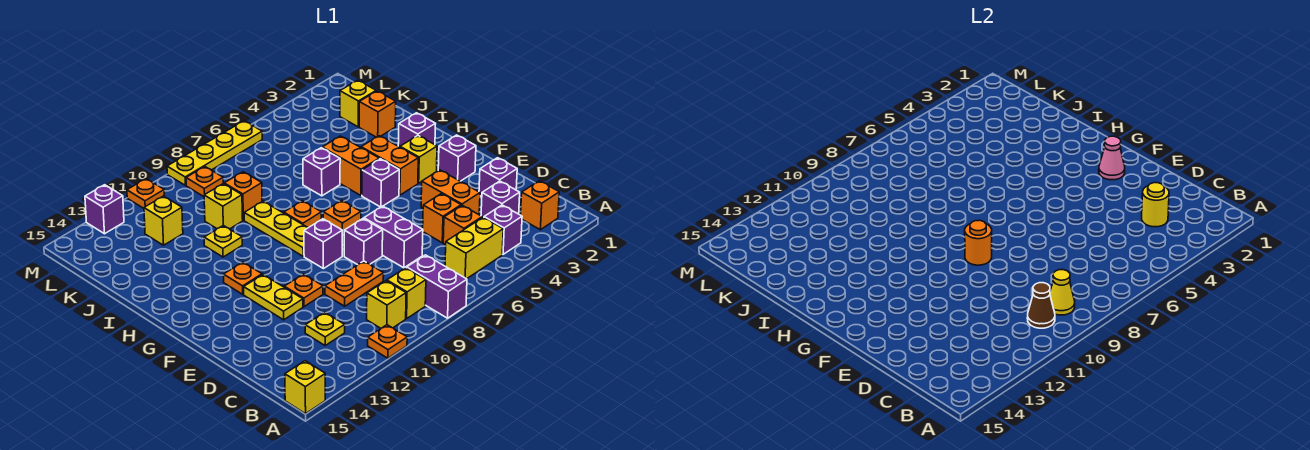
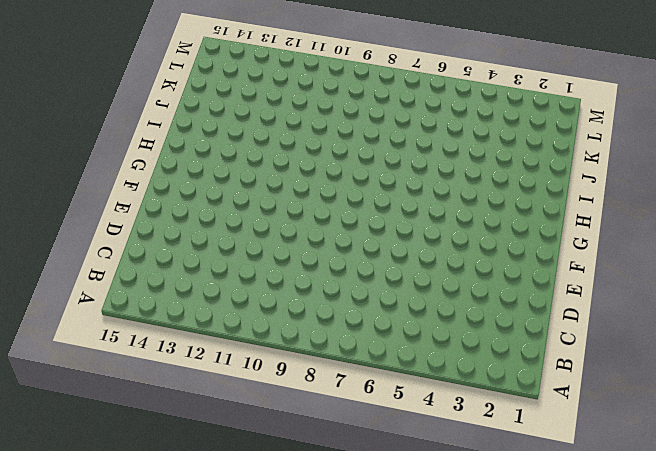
none -> purple 1x2 brick [407,255,467,318]
none -> orange 1x1 plate [368,325,407,358]
none -> yellow 1x1 brick [285,361,325,414]
none -> orange 1x1 brick [521,181,559,230]

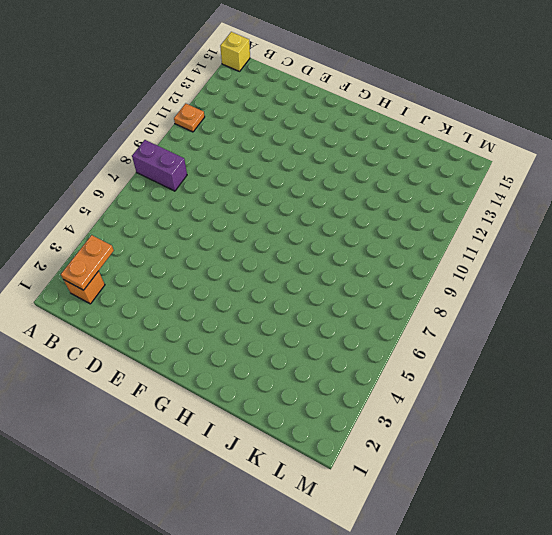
orange 1x2 plate [61,235,114,290] -> orange 1x2 plate moved to [325,261,384,306]
none -> purple 1x1 brick [484,205,522,254]
none -> yellow 1x2 brick [445,217,503,279]
none -> yellow 1x1 brick [387,268,426,319]
none -> yellow 1x1 brick [367,281,406,328]

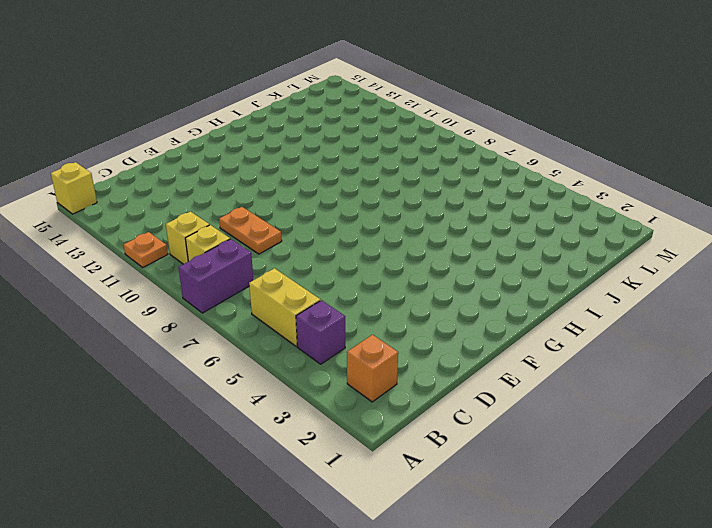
none -> purple 1x1 brick [481,181,520,218]
none -> orange 1x1 brick [443,205,482,245]
none -> yellow 1x1 plate [305,312,345,345]
none -> purple 1x1 brick [479,158,517,197]

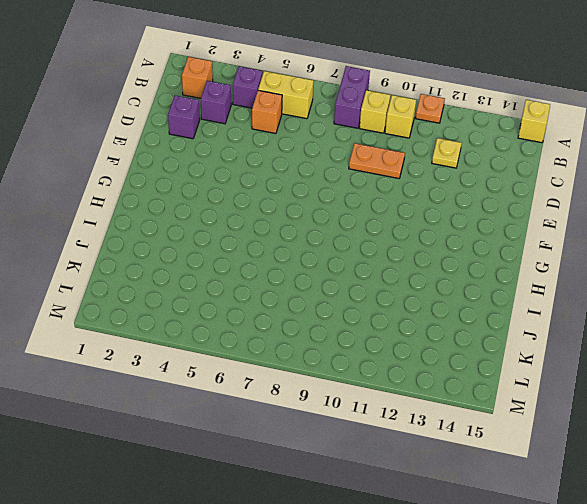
none -> orange 1x2 brick [421,170,480,215]
none -> orange 1x1 brick [423,194,461,243]
none -> purple 1x2 brick [364,206,423,268]
none -> purple 1x1 brick [344,219,383,265]

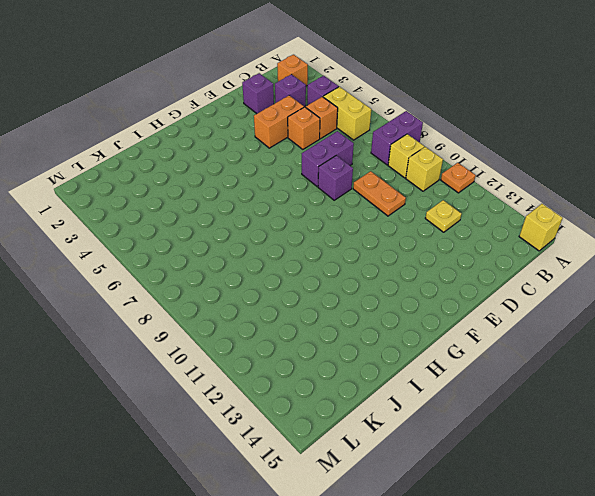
none -> orange 1x1 plate [284,274,323,307]
none -> yellow 1x2 plate [244,275,303,320]
none -> purple 1x1 brick [438,135,476,181]
none -> purple 1x1 brick [304,219,342,269]

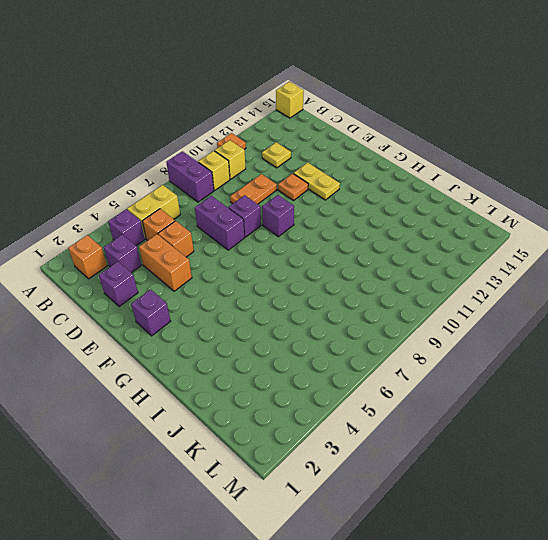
none -> yellow 1x1 brick [400,136,437,183]
none -> orange 1x2 brick [361,136,418,195]
none -> purple 1x1 brick [362,159,399,207]
none -> orange 1x1 plate [323,200,361,232]

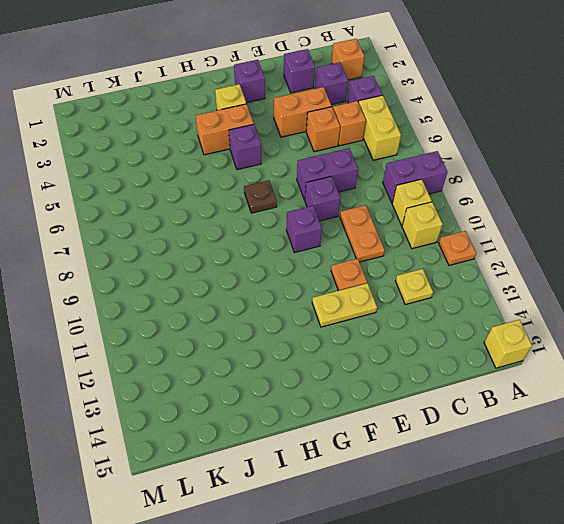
brown 1x1 plate [244,180,277,213] -> orange 1x1 plate [323,200,361,232]
none -> yellow 1x3 plate [244,201,308,256]
none -> orange 1x1 plate [223,262,262,294]
none -> purple 1x1 brick [398,113,436,147]
none -> orange 1x2 brick [322,136,379,195]

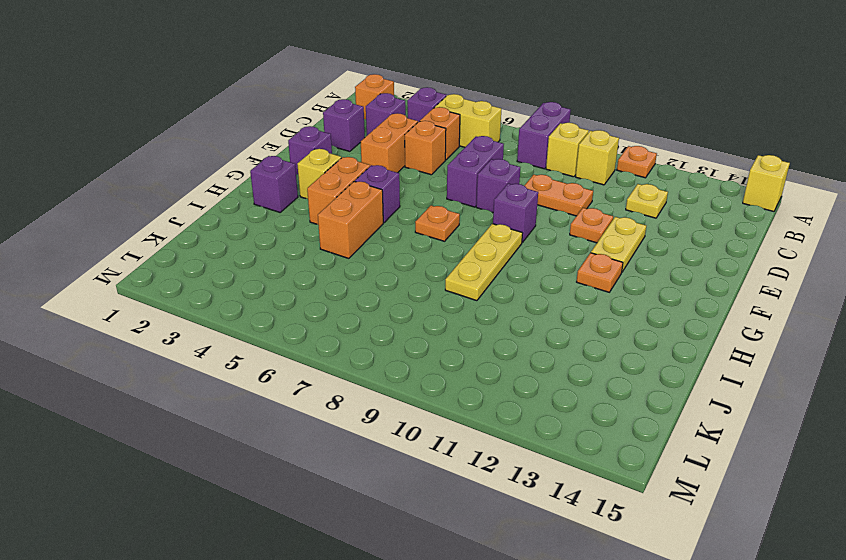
none -> orange 1x1 plate [284,201,321,228]
none -> purple 1x1 brick [303,148,340,196]
none -> yellow 1x1 plate [204,225,242,257]
none -> orange 1x1 brick [359,91,396,137]

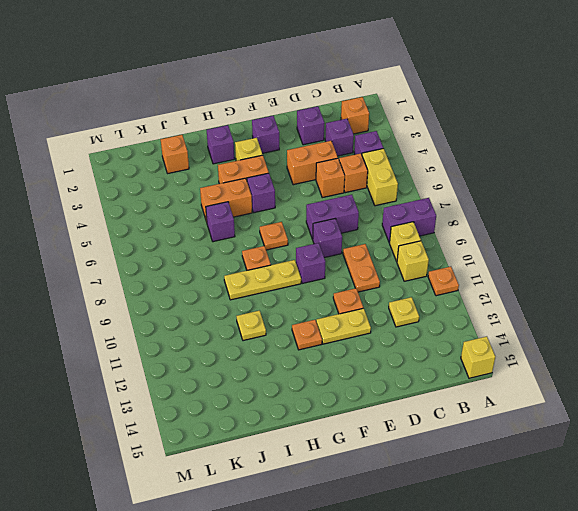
none -> orange 1x1 brick [224,172,262,220]
none -> yellow 1x1 brick [204,184,243,229]
none -> yellow 1x1 brick [340,80,376,127]
none -> yellow 1x1 brick [144,196,183,245]

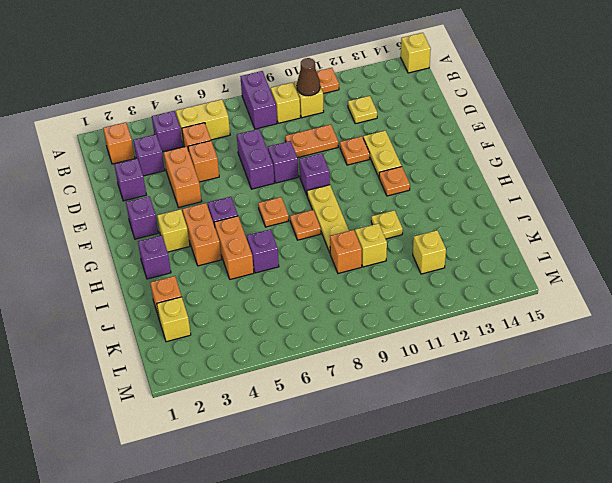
none -> orange 1x1 plate [186,167,223,196]
none -> yellow 1x4 plate [167,121,262,185]
none -> orange 1x1 plate [127,179,164,208]
none -> purple 1x1 brick [85,185,124,234]

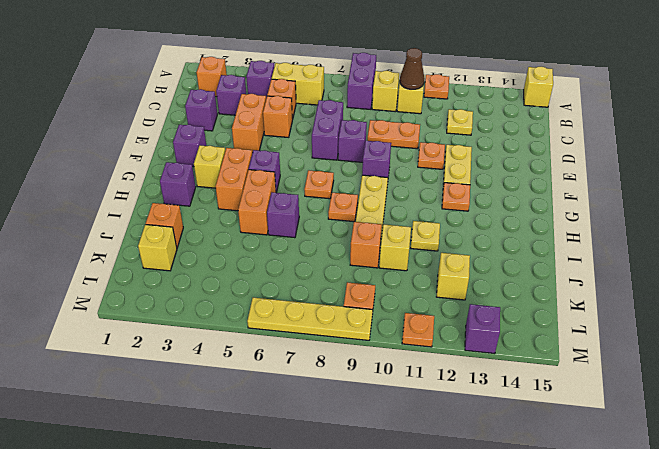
none -> yellow 1x1 cone [1050,270,1075,315]
none -> yellow 1x1 round brick [1142,183,1169,227]
none -> pink 1x1 cone [1099,136,1125,180]
none -> orange 1x1 round brick [965,220,992,265]

